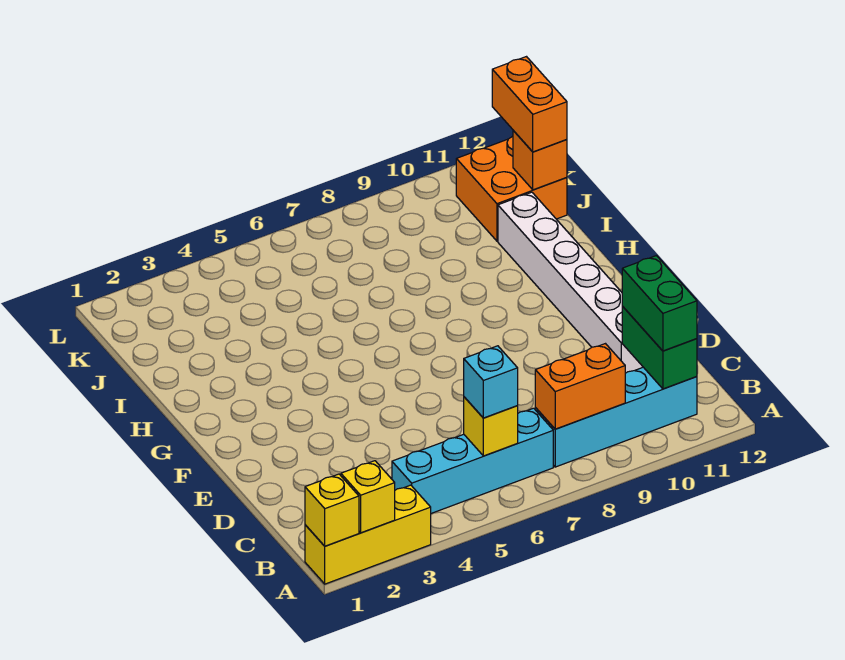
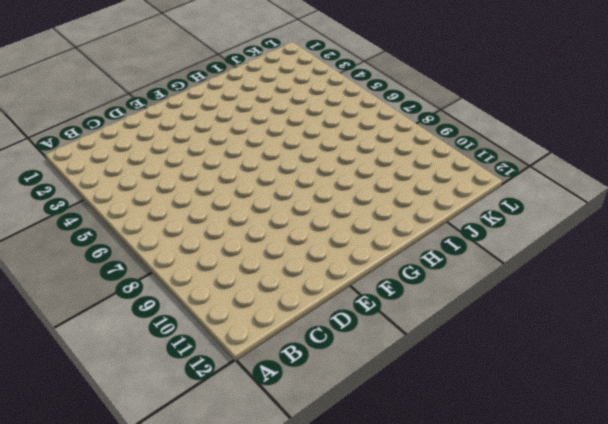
none -> yellow 1x3 brick [305,485,431,584]
none -> cyan 1x4 brick [392,408,553,513]
none -> cyan 1x4 brick [535,367,697,467]

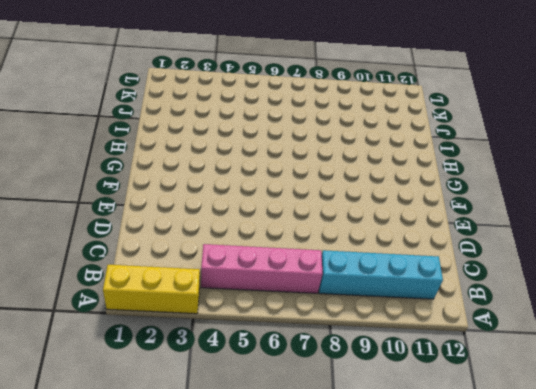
pink 1x4 brick [201,244,323,293] -> cyan 1x4 brick [392,408,553,513]
none -> white 1x6 brick [498,192,643,373]
none -> orange 2x2 brick [456,136,567,241]
none -> yellow 1x1 brick [305,474,359,546]

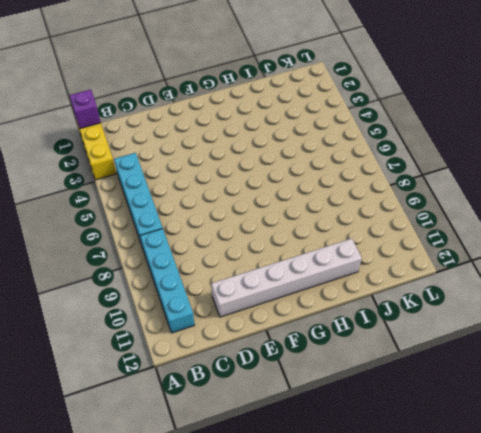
purple 1x1 brick [70,90,101,129] -> yellow 1x1 brick [305,474,359,546]
none -> orange 2x2 brick [456,136,567,241]
none -> yellow 1x1 brick [341,461,395,533]
none -> yellow 1x1 brick [464,397,518,456]

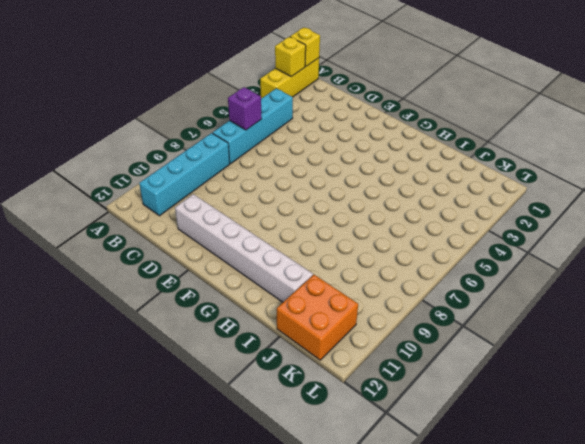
purple 1x1 brick [228,87,262,130] -> yellow 1x1 brick [464,397,518,456]
none -> orange 1x2 brick [535,344,625,429]
none -> green 1x2 brick [622,306,697,389]
none -> orange 1x1 brick [513,131,567,190]

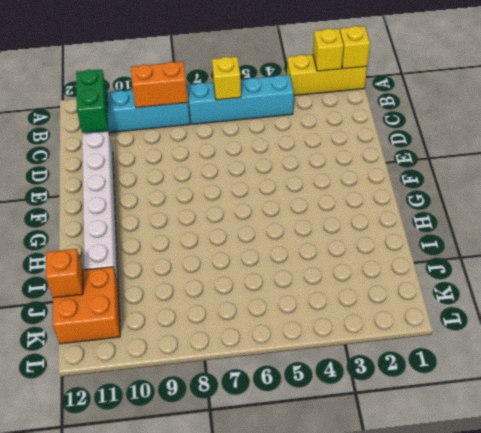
none -> cyan 1x1 brick [464,346,518,418]
none -> green 1x2 brick [622,256,697,351]
none -> orange 1x2 brick [492,57,567,152]

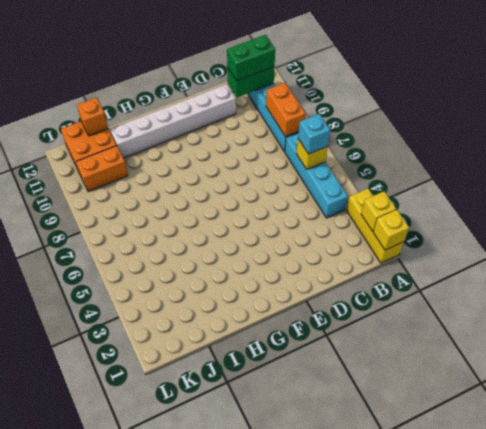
orange 1x2 brick [76,146,128,192] -> orange 1x2 brick moved to [492,57,567,152]

